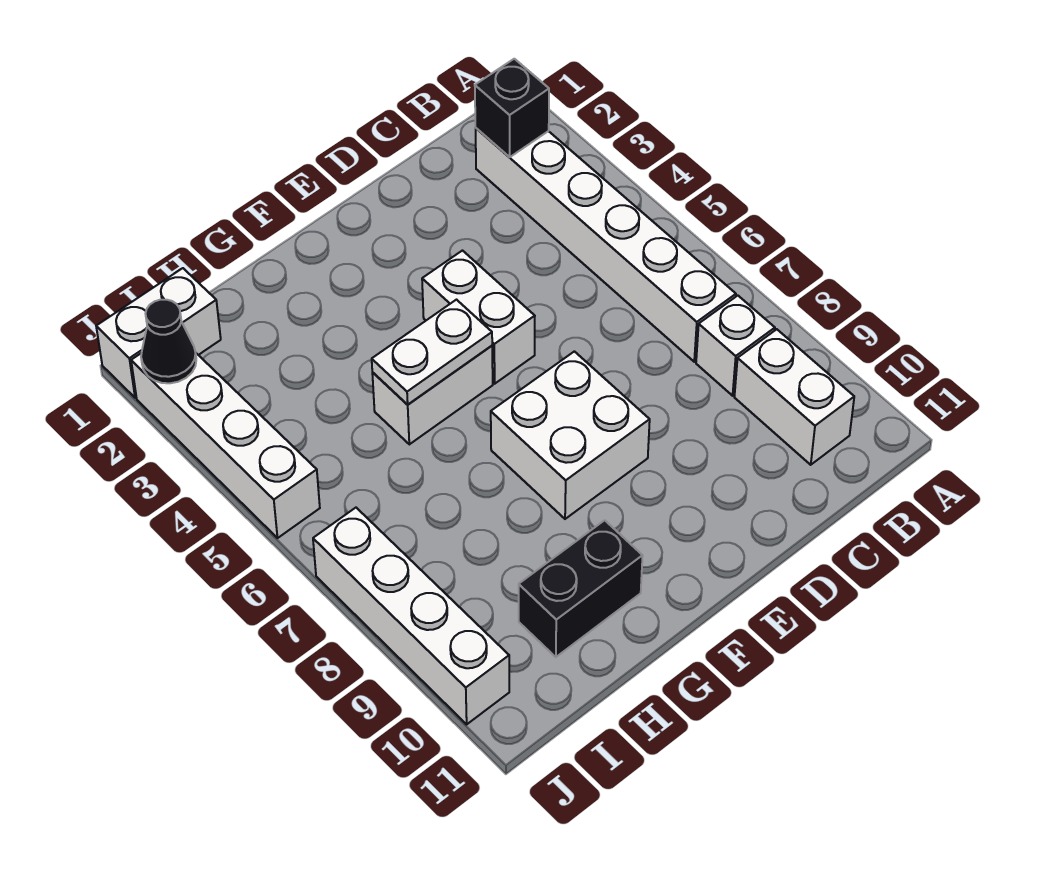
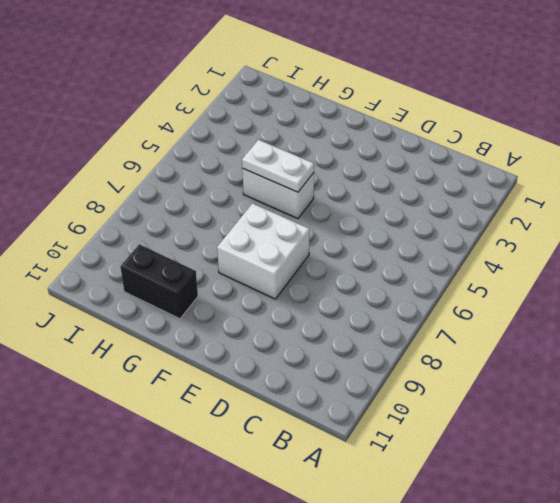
none -> white 1x6 brick [476,128,736,362]
none -> white 1x1 brick [696,296,775,396]
none -> white 1x2 brick [734,329,854,465]

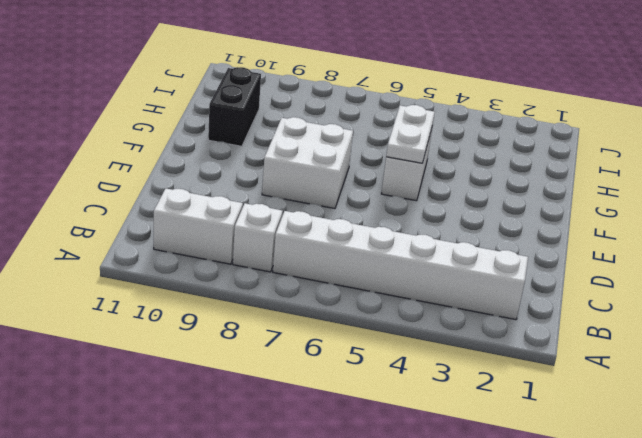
none -> white 1x2 brick [422,251,535,384]
none -> white 1x2 brick [96,268,221,398]
none -> white 1x4 brick [131,353,320,538]

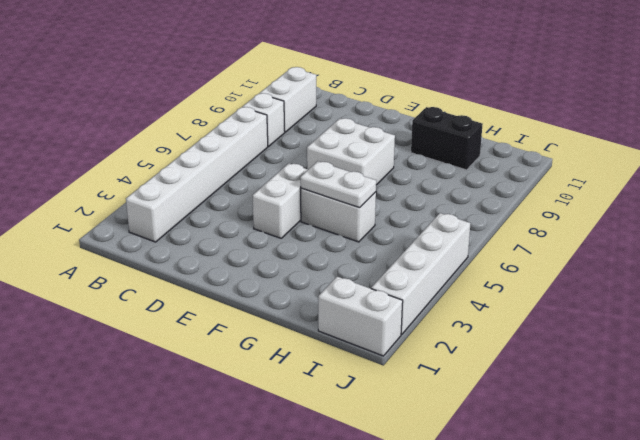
none -> white 1x4 brick [313,508,509,724]
none -> black 1x1 brick [475,59,549,157]
none -> black 1x1 cone [141,300,196,383]

